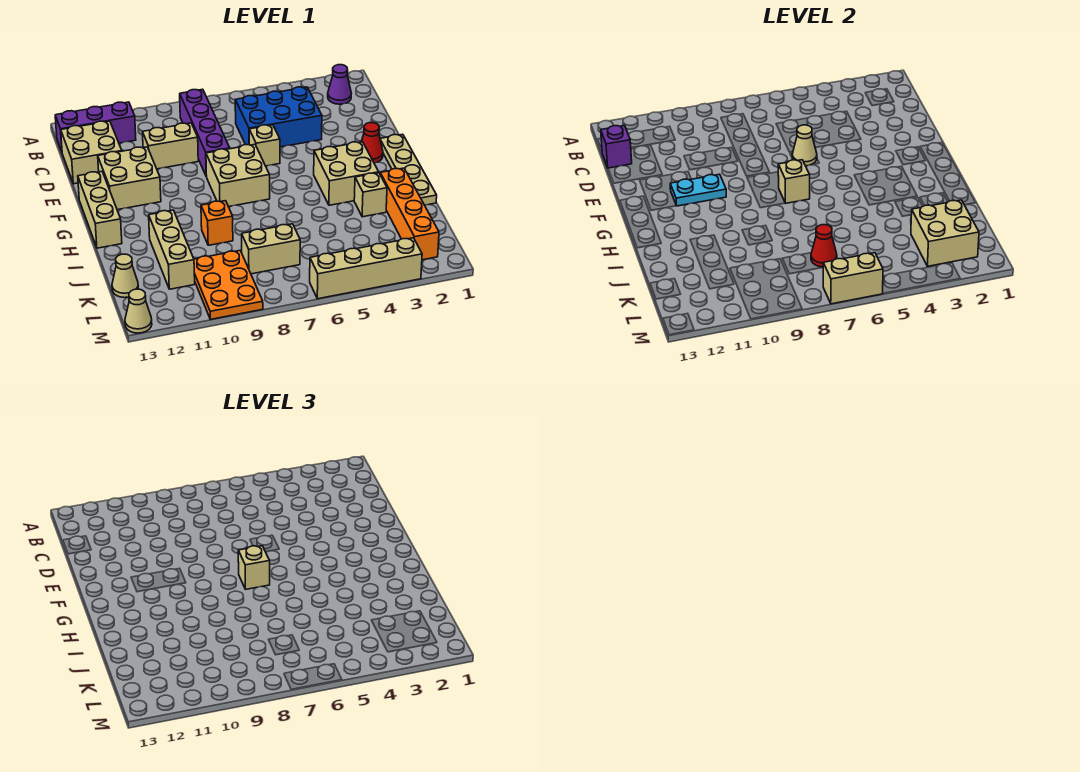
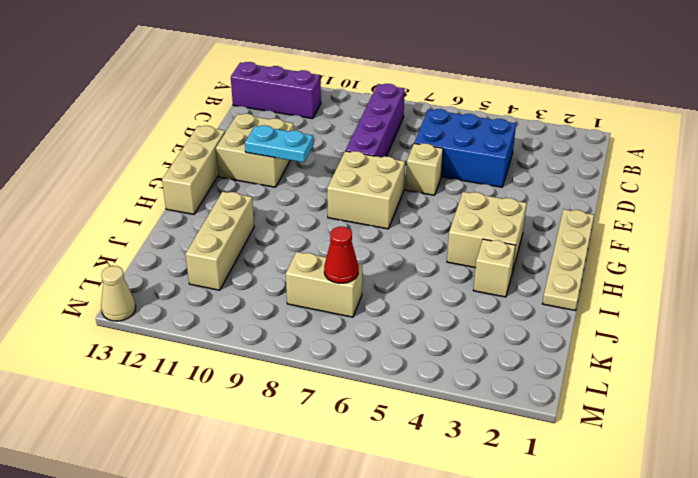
none -> purple 1x1 cone [328,65,351,104]
none -> tan 2x2 brick [61,121,122,184]
none -> tan 1x2 brick [142,123,198,169]
none -> red 1x1 cone [361,123,383,163]

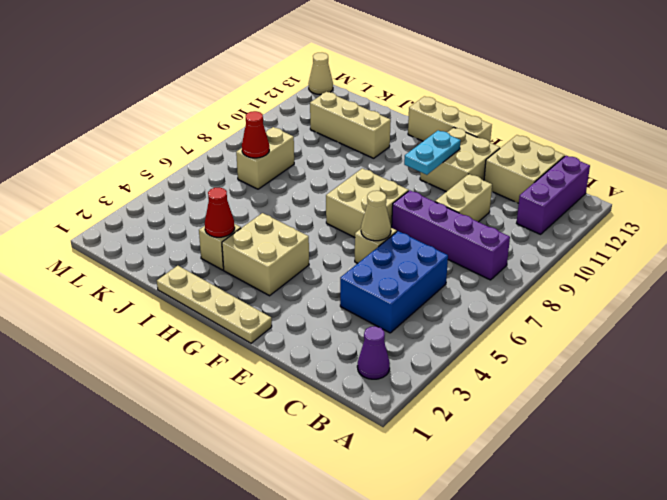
red 1x1 cone [205,188,235,237] -> red 1x1 cone moved to [361,123,383,163]
none -> orange 1x4 brick [380,168,439,260]
none -> orange 1x1 brick [201,201,233,245]
none -> orange 2x3 plate [194,251,263,319]
none -> tan 1x1 cone [112,254,138,298]

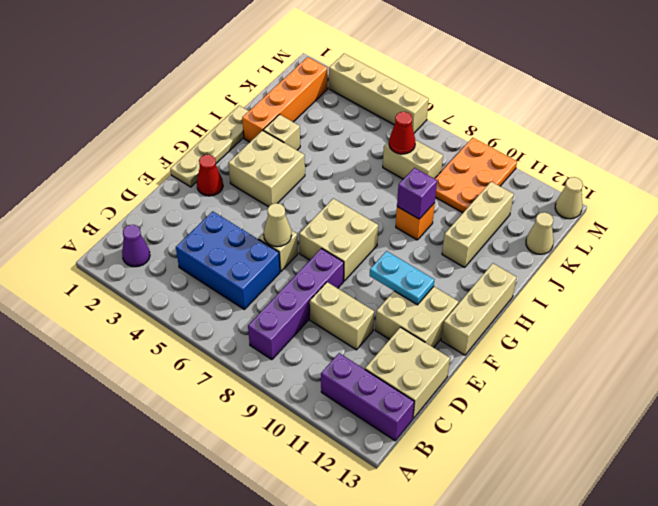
purple 1x1 brick [397,168,437,219] -> purple 1x1 brick moved to [601,126,632,168]
none -> tan 1x1 brick [778,160,810,203]
none -> tan 2x2 brick [911,200,979,266]
none -> tan 1x2 brick [823,253,883,304]
none -> tan 1x1 brick [238,546,270,589]

